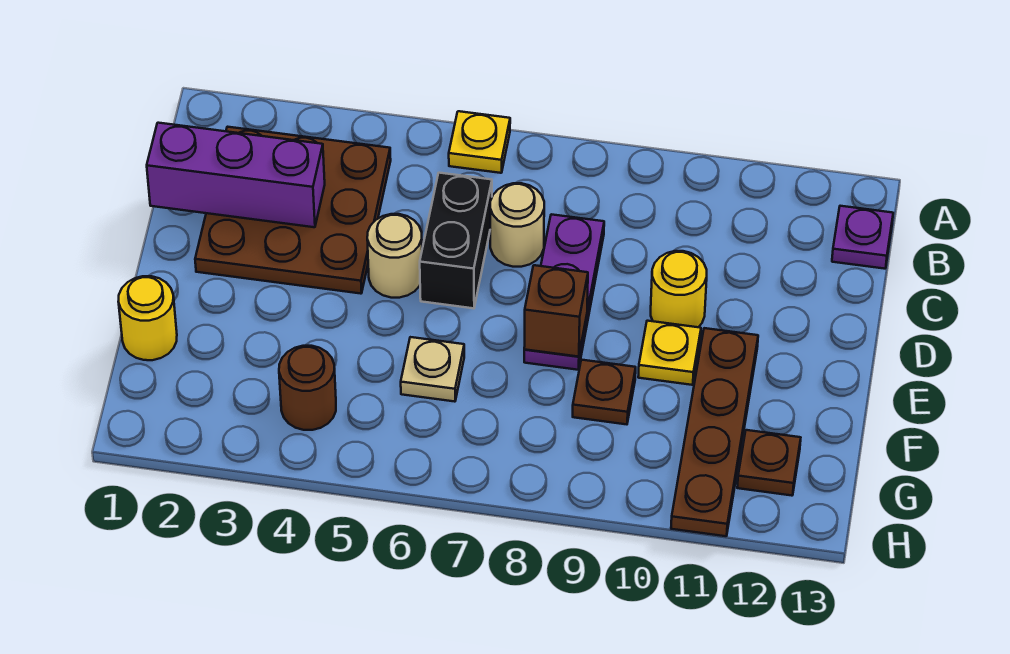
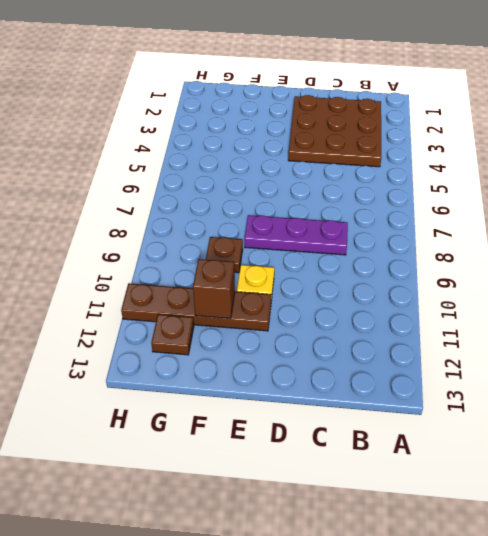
brown 1x1 brick [193,259,235,319] -> brown 1x1 brick moved to [524,265,588,357]
none -> yellow 1x1 plate [449,111,510,173]
none -> purple 1x1 plate [832,206,893,269]
none -> black 1x2 brick [420,173,492,308]

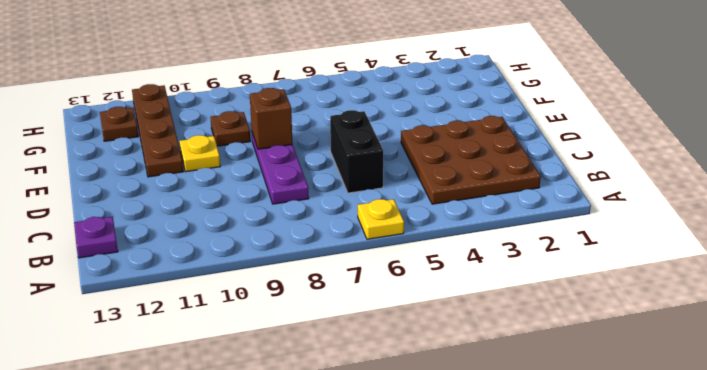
none -> tan 1x1 round brick [490,183,544,267]
none -> tan 1x1 round brick [367,214,422,298]
none -> yellow 1x1 round brick [651,251,707,327]

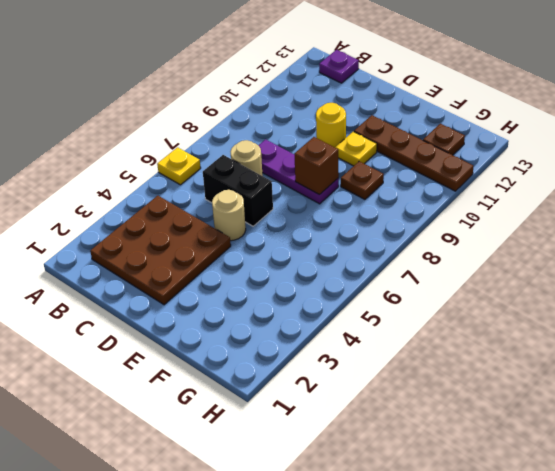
none -> yellow 1x1 round brick [118,276,177,360]
none -> tan 1x1 plate [401,337,464,402]
none -> brown 1x1 round brick [279,346,336,430]

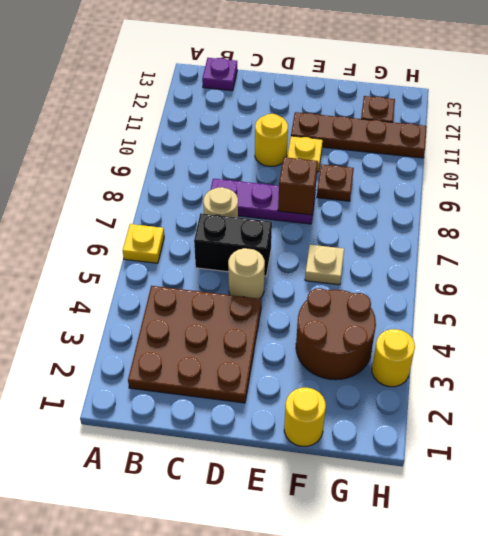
brown 2x2 round brick [296,288,376,380] -> brown 1x1 round brick [279,346,336,430]
yellow 1x1 round brick [372,329,415,387] -> none
none -> purple 1x3 brick [147,123,325,227]

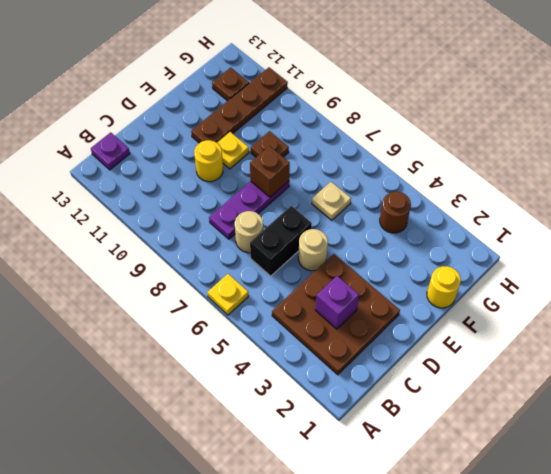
purple 1x1 brick [315,276,359,329] -> purple 1x3 brick [147,123,325,227]

